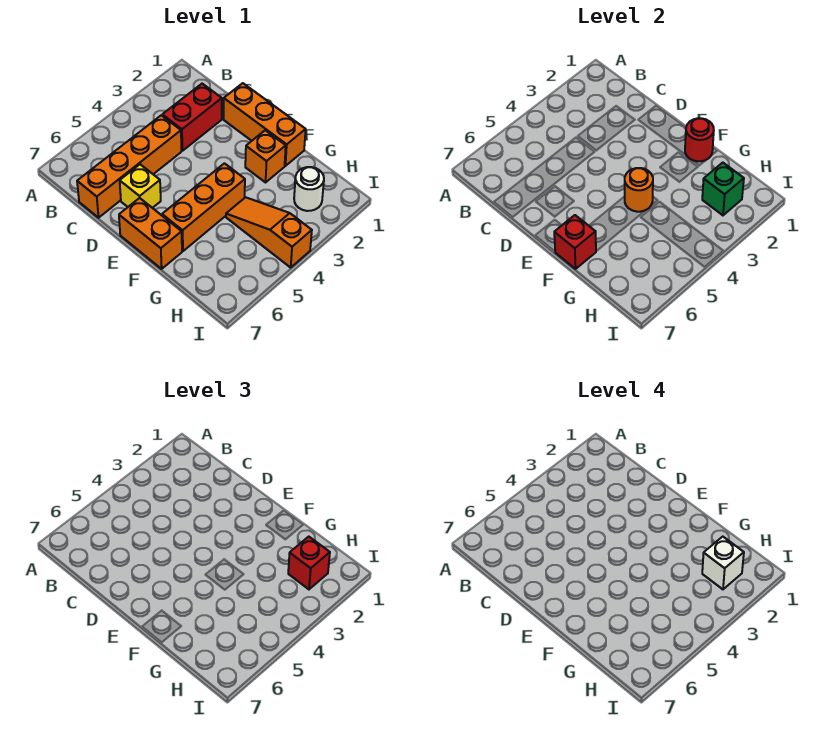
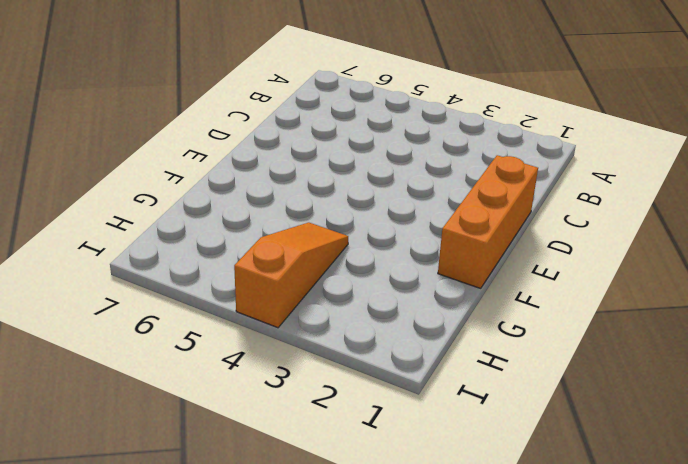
none -> red 1x2 brick [162,84,222,151]
none -> orange 1x4 brick [77,115,181,218]
none -> yellow 1x1 brick [120,164,161,208]

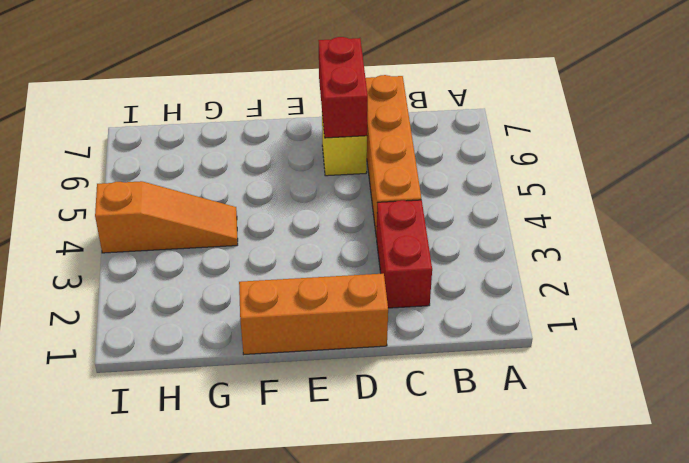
red 1x2 brick [318,37,368,138] -> none
none -> orange 1x2 brick [119,198,182,269]
none -> orange 1x1 brick [245,130,286,182]
none -> orange 1x3 brick [162,163,245,251]

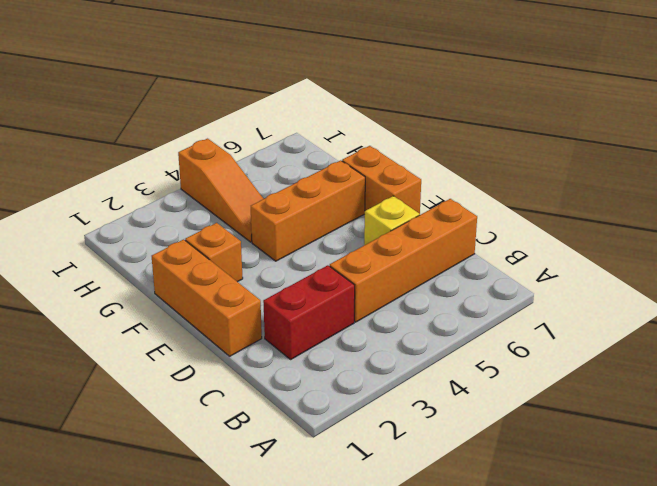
none -> white 1x1 round brick [294,167,324,211]
none -> red 1x1 round brick [685,118,714,161]
none -> orange 1x1 round brick [625,168,653,212]

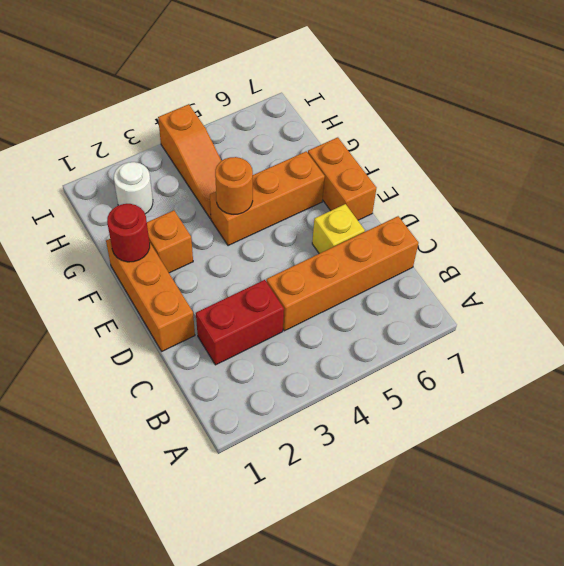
none -> red 1x1 brick [554,215,596,269]
none -> green 1x1 brick [702,163,744,215]
none -> red 1x1 brick [288,537,330,589]

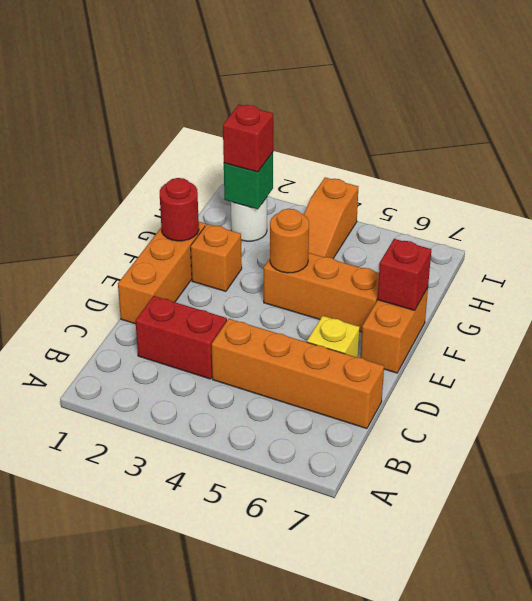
none -> white 1x1 brick [702,537,744,589]

